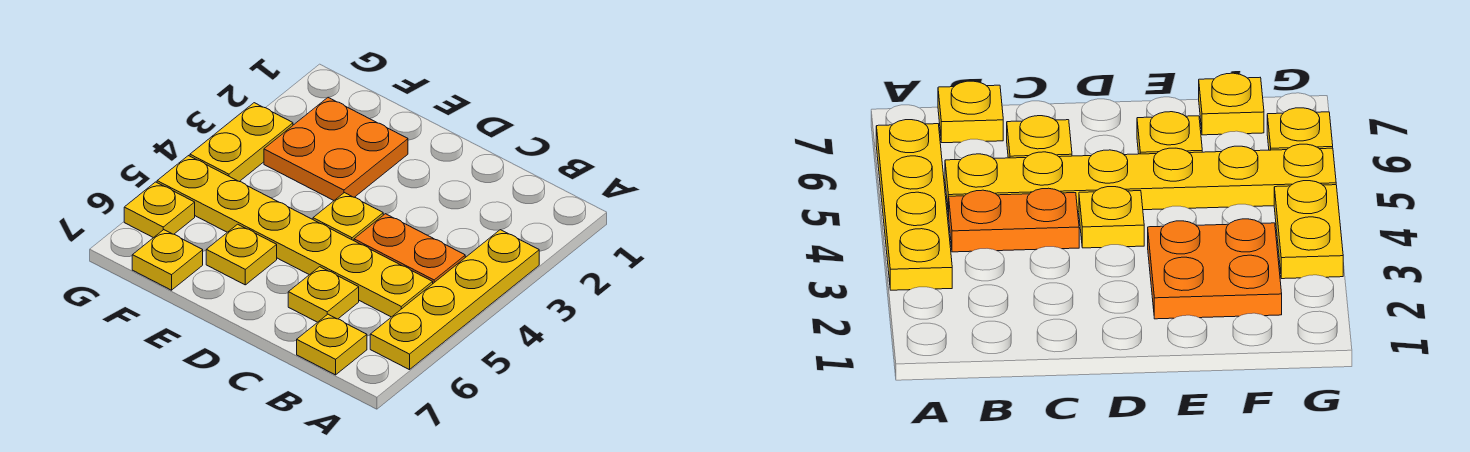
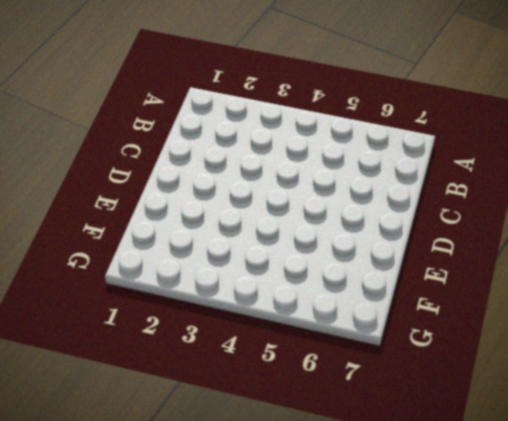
none -> yellow 1x4 plate [370,230,539,370]
none -> orange 1x2 plate [354,214,465,283]

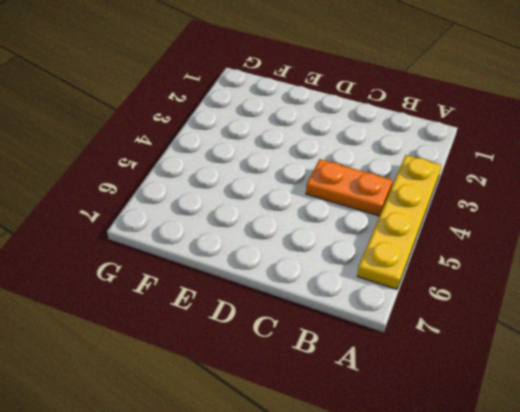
none -> yellow 1x6 plate [157,156,433,317]
none -> yellow 1x1 plate [297,314,367,375]

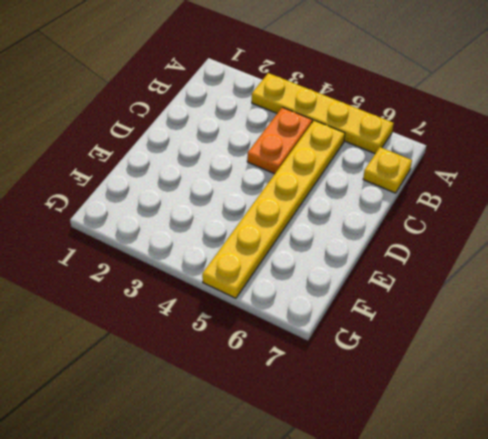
none -> yellow 1x1 plate [288,267,359,322]
none -> yellow 1x1 plate [313,193,383,241]

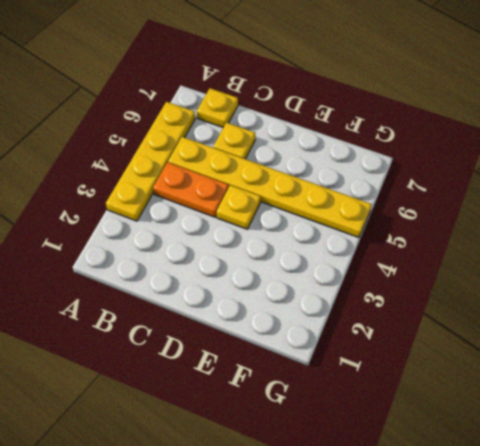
none -> orange 2x2 plate [264,97,408,200]
none -> yellow 1x1 plate [206,224,277,285]

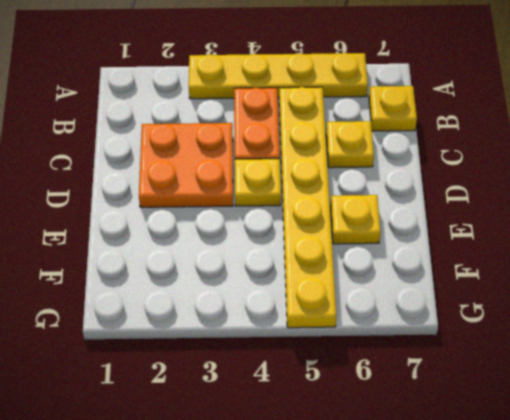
orange 2x2 plate [139,123,233,207] -> orange 2x2 plate moved to [264,97,408,200]
none -> yellow 1x1 plate [132,230,203,290]
none -> yellow 1x2 plate [190,103,293,182]

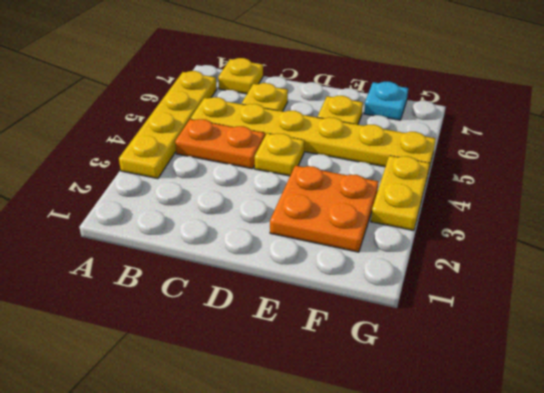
cyan 1x1 plate [364,82,408,120] -> yellow 1x1 plate [132,230,203,290]
none -> yellow 1x1 plate [124,182,195,238]

